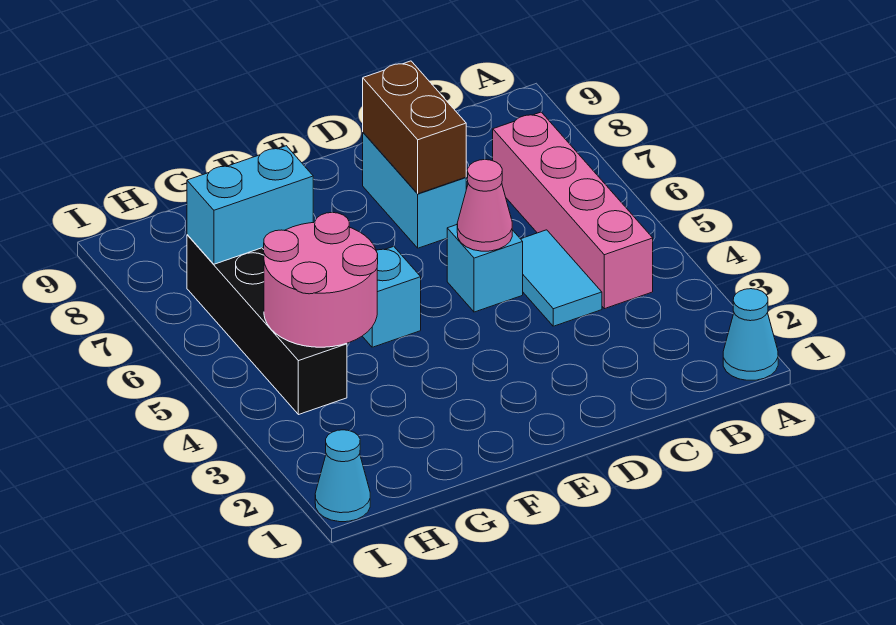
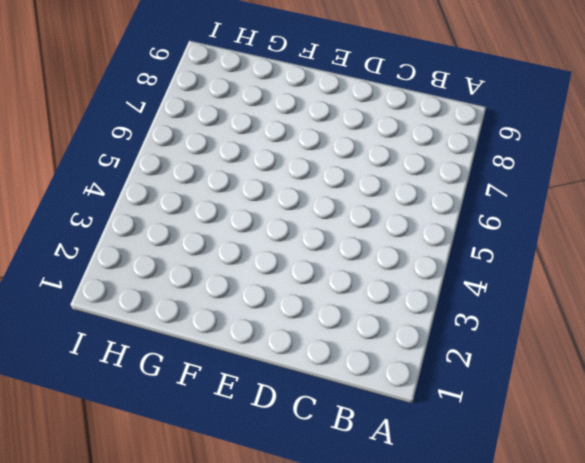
none -> cyan 1x1 cone [723,289,778,380]
none -> pink 1x4 brick [493,112,653,309]
none -> cyan 1x2 tile [521,230,602,326]

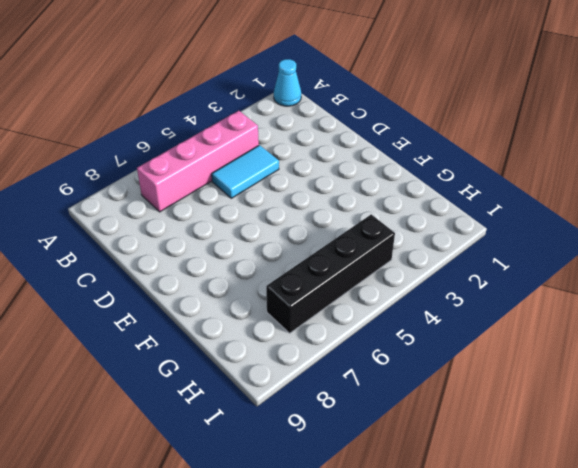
none -> cyan 1x1 brick [447,225,523,312]
none -> cyan 1x2 brick [363,133,466,248]
none -> cyan 1x1 brick [362,246,421,347]

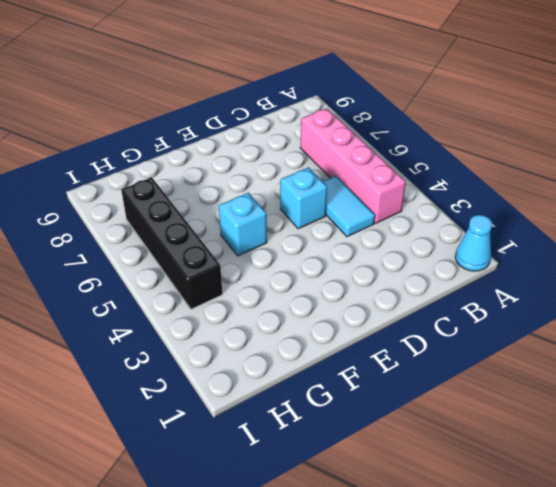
none -> cyan 1x2 brick [363,133,466,248]
none -> cyan 1x1 cone [315,430,370,522]
none -> pink 1x1 cone [457,160,512,251]

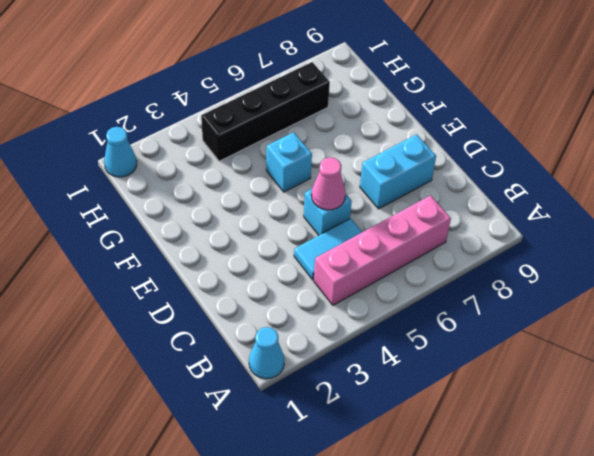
none -> brown 1x2 brick [363,61,466,194]
none -> pink 2x2 round brick [264,213,378,347]
none -> cyan 1x2 brick [187,146,313,264]

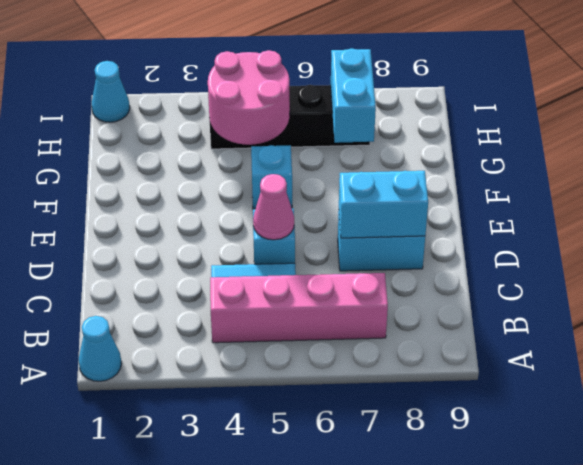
cyan 1x2 brick [339,171,428,238] -> brown 1x2 brick [363,61,466,194]

